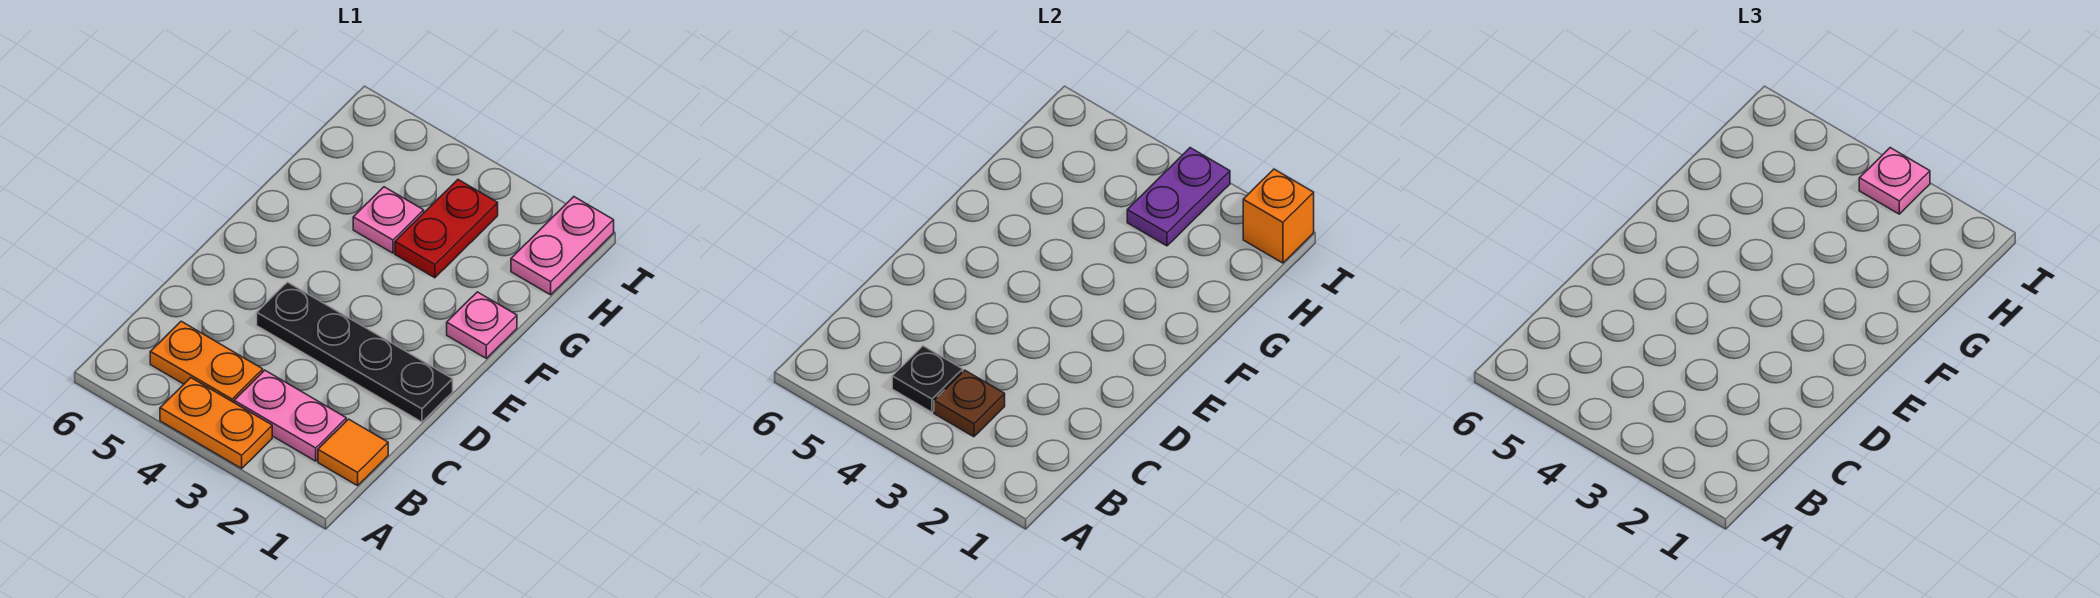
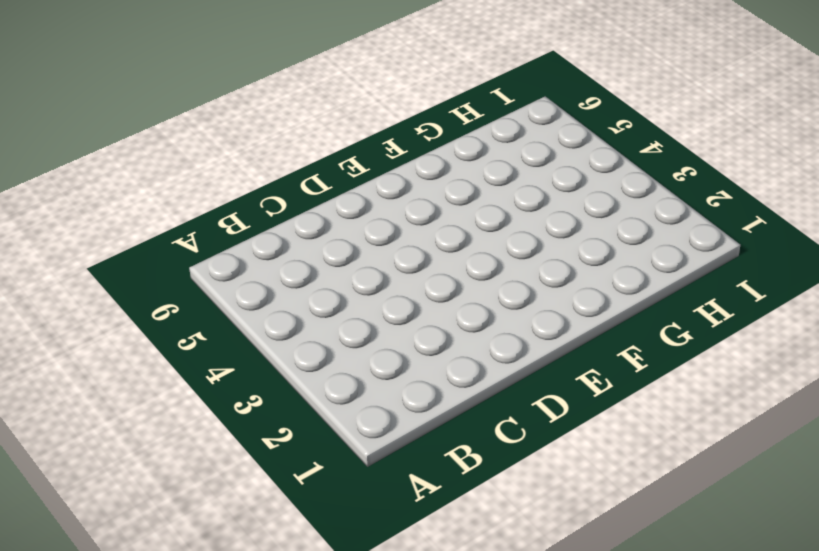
none -> orange 1x2 plate [160,378,272,468]
none -> orange 1x1 tile [318,419,388,486]
none -> pink 1x2 plate [234,370,346,461]

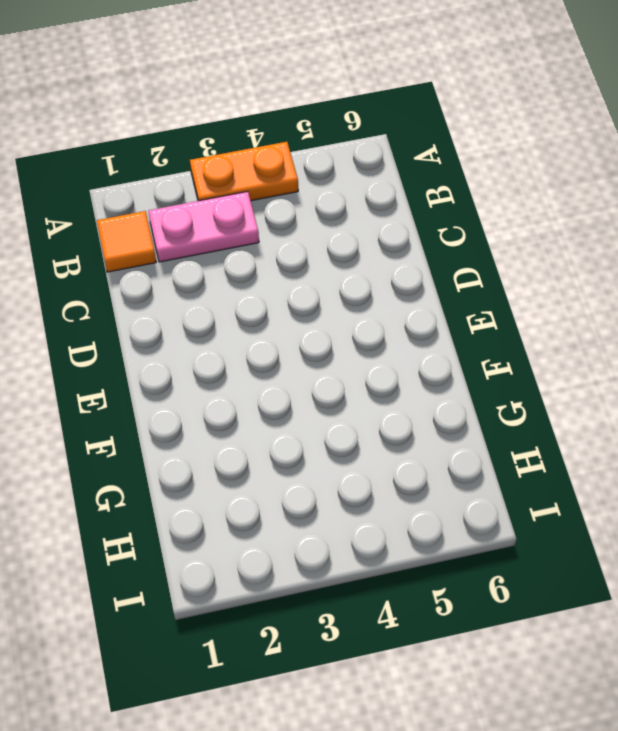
none -> orange 1x2 plate [150,321,263,402]
none -> black 1x4 plate [257,282,453,422]
none -> pink 1x1 plate [447,292,517,358]

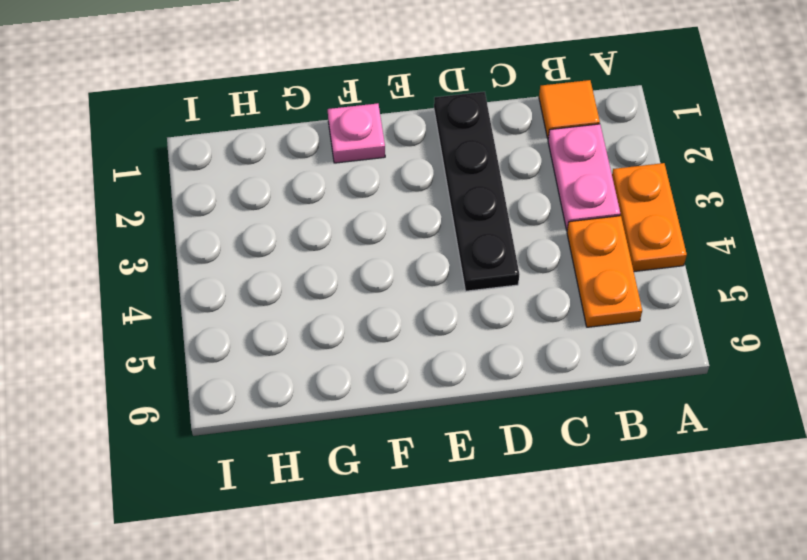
none -> red 1x2 plate [395,180,498,278]
none -> pink 1x1 plate [353,187,424,253]
none -> pink 1x2 plate [511,197,614,295]

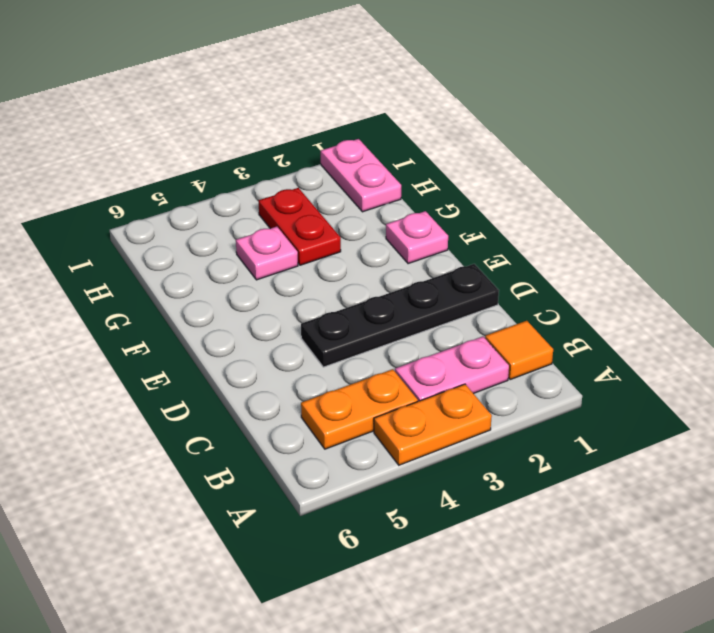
none -> brown 1x1 plate [934,370,1005,437]
none -> black 1x1 plate [892,346,963,412]
none -> purple 1x2 plate [1127,148,1230,246]

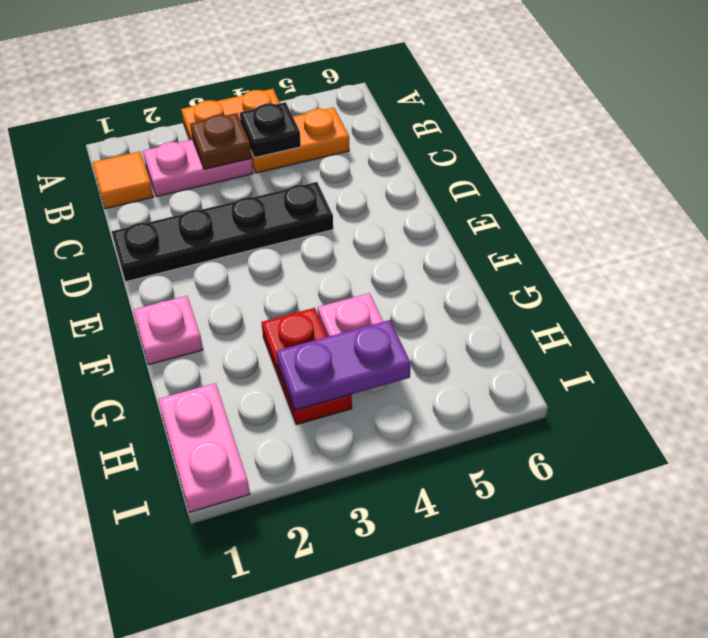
purple 1x2 plate [276,320,411,410] -> purple 1x2 plate turned to [1127,148,1230,246]
none -> orange 1x1 brick [1243,169,1314,263]
none -> pink 1x1 plate [1859,148,1930,214]

